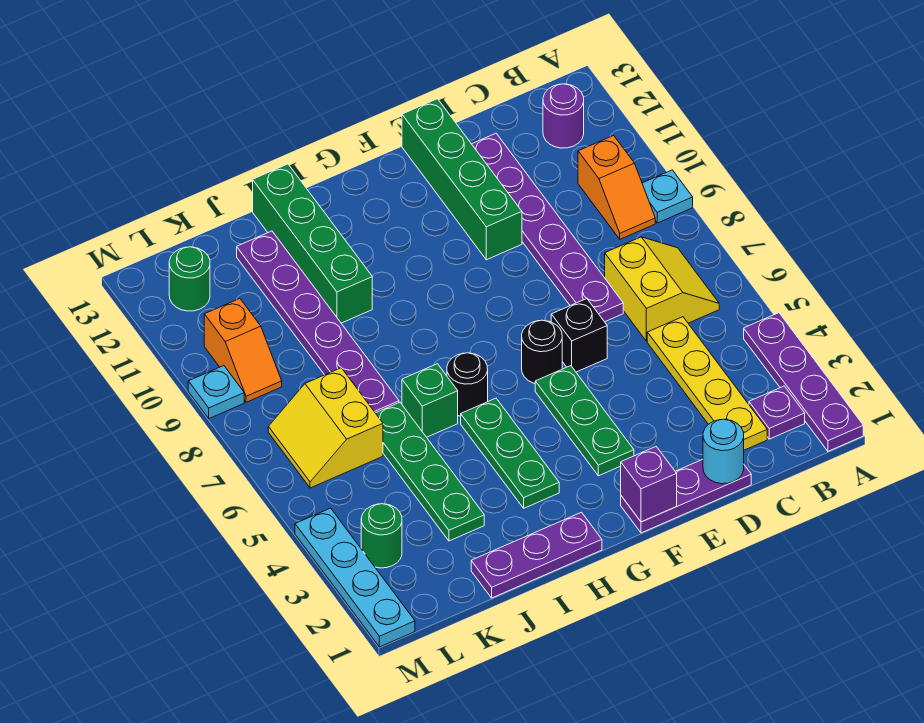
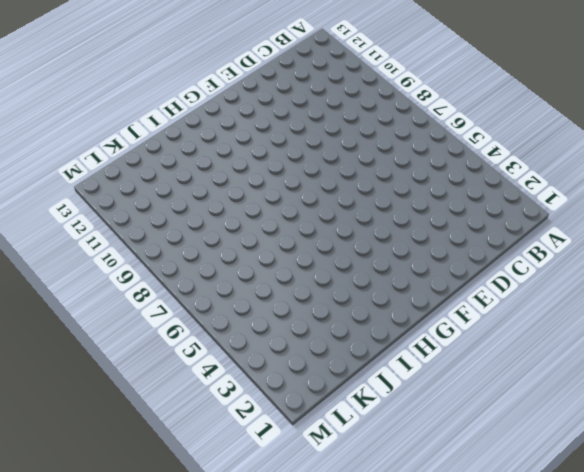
none -> purple 1x4 plate [744,313,863,451]
none -> cyan 1x1 plate [642,170,693,223]
none -> purple 1x1 plate [749,386,805,439]

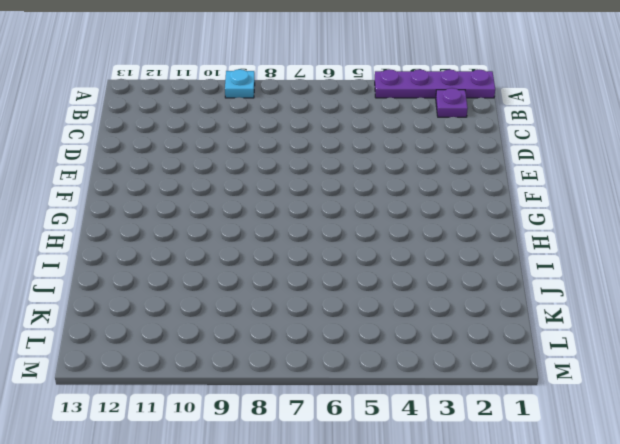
none -> yellow 2x2 slope [605,237,719,341]
none -> orange 1x2 slope [578,136,655,239]
none -> purple 1x1 round brick [543,84,584,148]

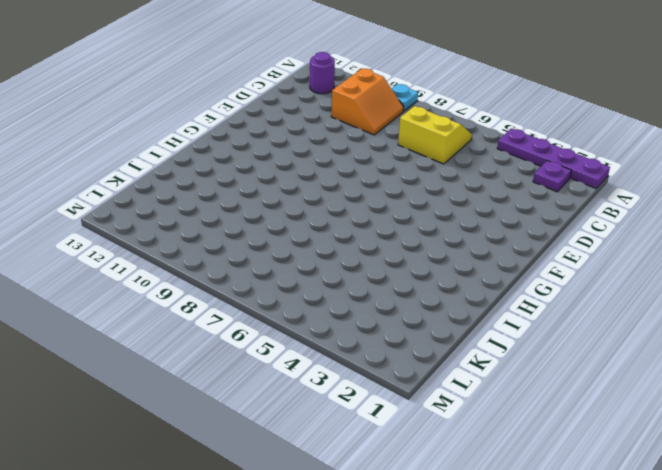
orange 2x2 slope [331,68,404,135] -> orange 1x2 slope [578,136,655,239]
none -> yellow 1x4 plate [647,317,767,450]
none -> purple 1x3 plate [621,459,751,533]
none -> purple 1x6 plate [472,133,623,322]

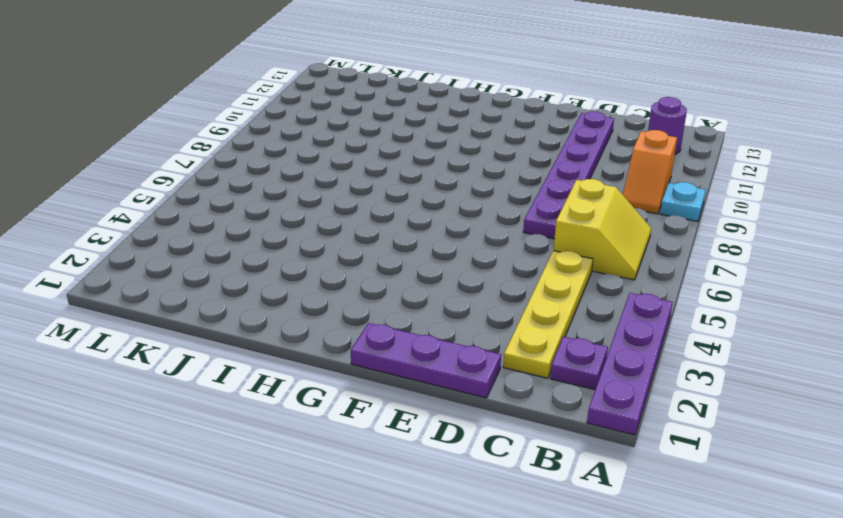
none -> black 1x1 brick [551,299,607,372]
none -> green 1x4 brick [402,99,522,260]
none -> green 1x3 plate [535,366,634,476]

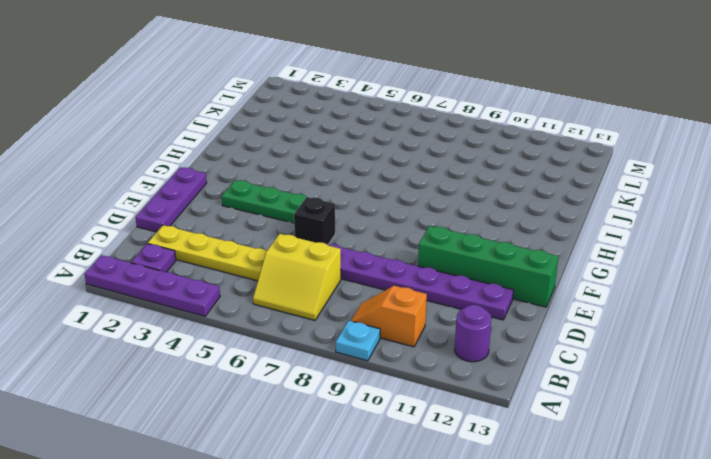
none -> black 1x1 round brick [522,320,562,384]
none -> purple 1x3 plate [471,512,602,598]
none -> green 1x3 plate [461,398,559,508]

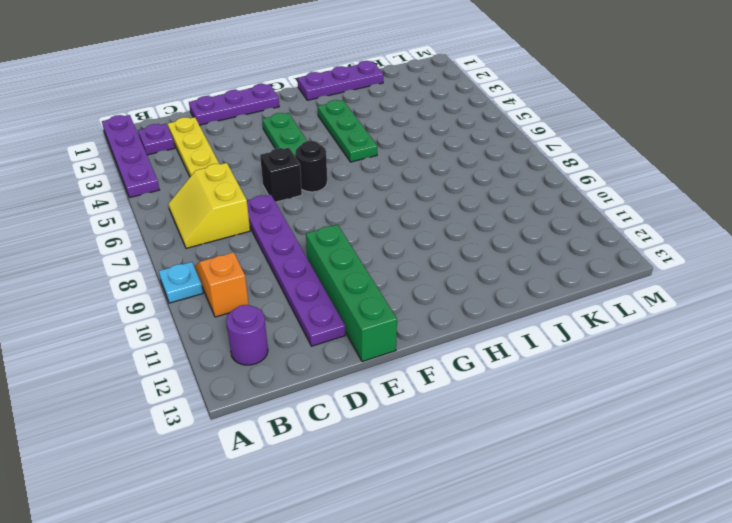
none -> black 1x1 round brick [447,353,488,416]
none -> green 1x1 brick [402,364,458,437]
none -> green 1x4 brick [253,164,372,323]

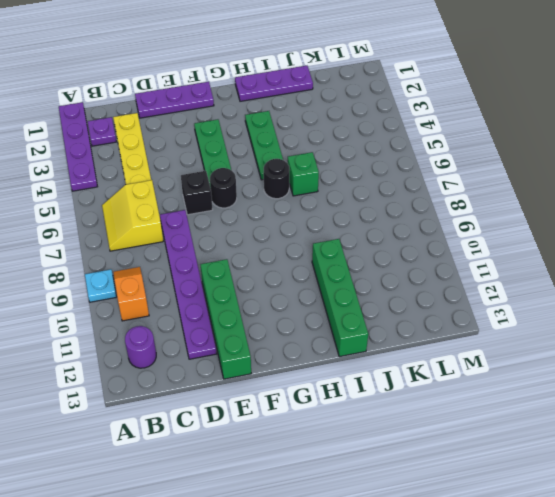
none -> green 1x4 plate [376,402,484,541]
none -> purple 1x6 plate [237,231,399,413]
none -> yellow 2x2 slope [268,368,383,488]

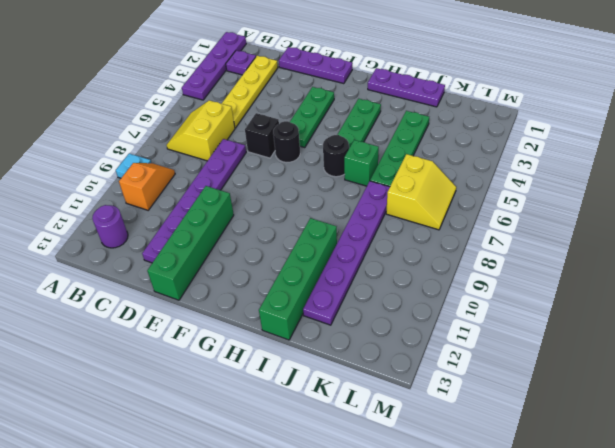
none -> green 1x1 round brick [361,504,402,568]
none -> orange 1x2 slope [204,299,282,402]
none -> green 1x1 round brick [169,247,210,311]

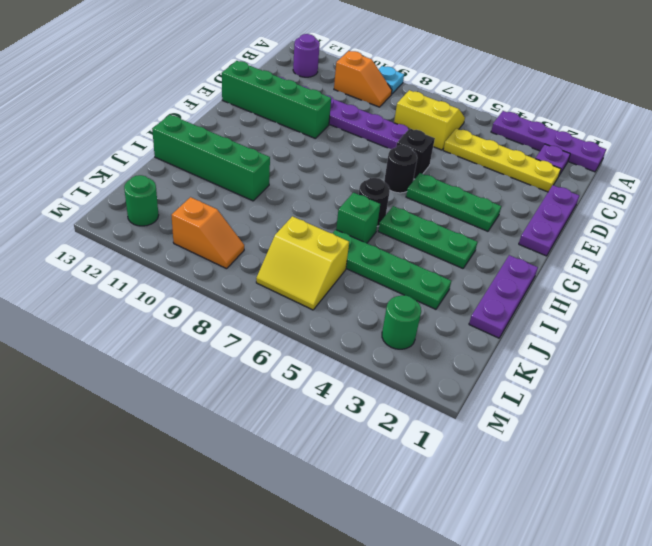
none -> purple 1x6 plate [237,231,399,413]
none -> cyan 1x4 plate [295,508,415,647]
none -> cyan 1x1 plate [188,366,244,419]

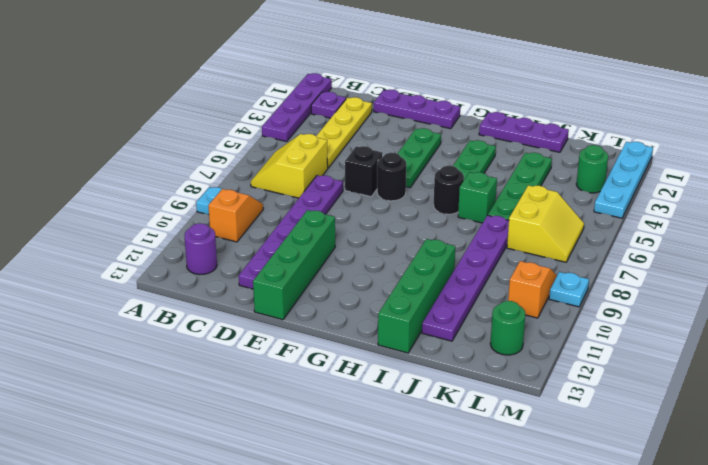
none -> cyan 1x1 round brick [703,419,744,484]
none -> purple 1x1 brick [621,447,677,522]

